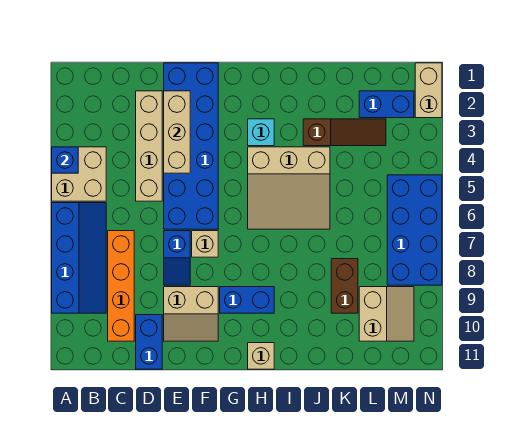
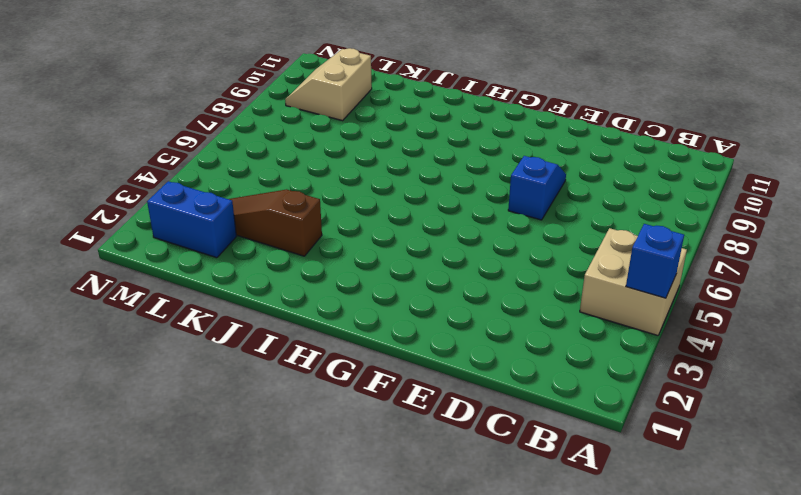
none -> blue 2x4 slope [52,203,106,313]
none -> orange 1x4 brick [108,231,134,341]
none -> tan 1x4 brick [136,91,162,201]

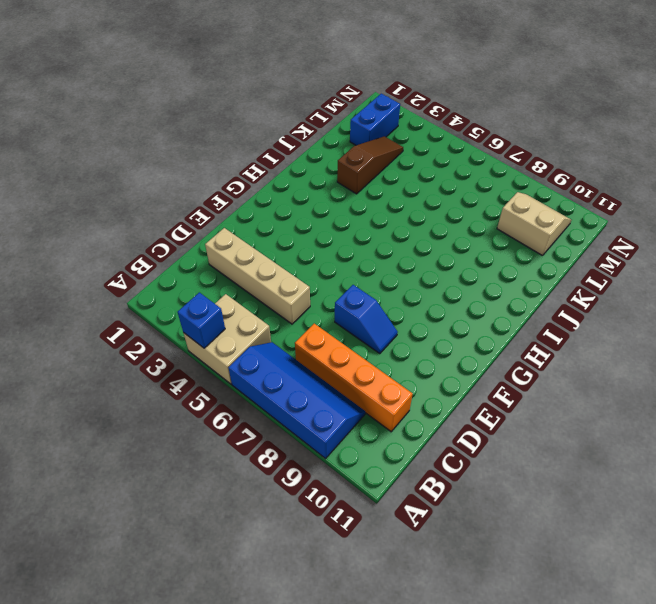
none -> blue 1x2 brick [136,315,162,369]
none -> blue 2x6 brick [164,63,218,229]
none -> tan 2x2 slope [164,287,218,341]

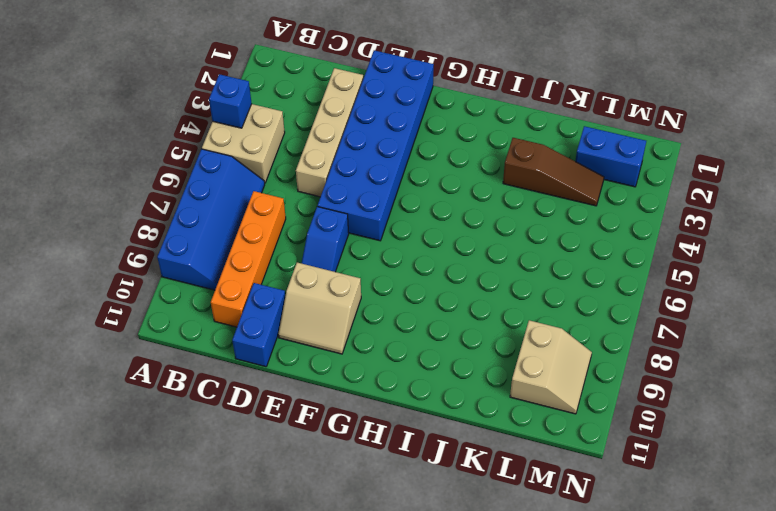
none -> tan 1x1 brick [192,231,218,257]
none -> blue 1x2 brick [220,287,274,313]
none -> cyan 1x1 brick [248,119,274,146]

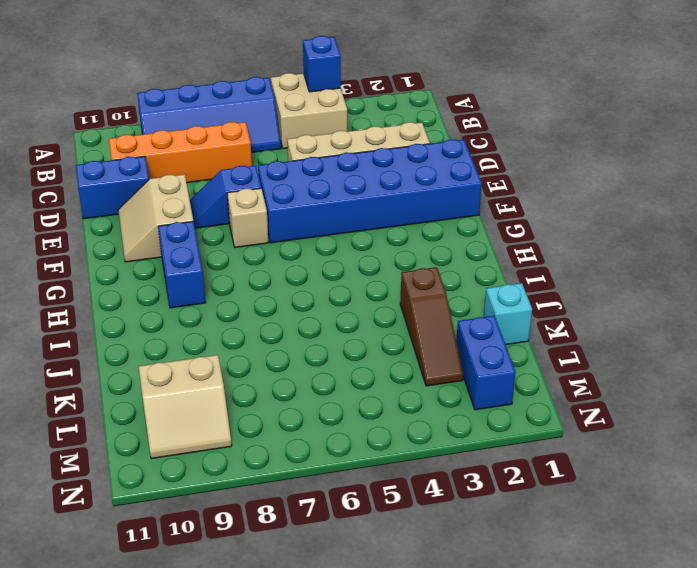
cyan 1x1 brick [484,283,532,345] -> cyan 1x1 brick moved to [248,119,274,146]
none -> tan 3x3 slope [248,147,330,229]
none -> tan 1x1 brick [248,343,274,369]
none -> brown 1x2 brick [331,259,358,313]

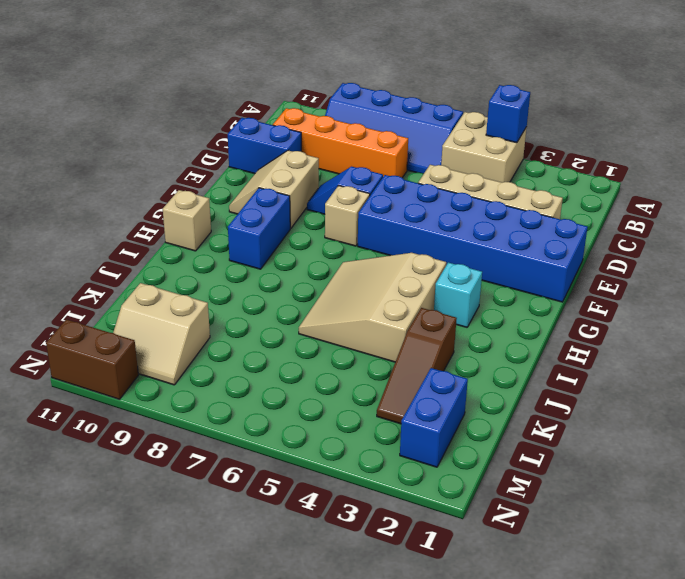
brown 1x2 brick [46,319,138,399] -> brown 1x2 brick moved to [331,259,358,313]
none -> blue 2x4 brick [387,175,442,285]
none -> tan 1x2 brick [415,63,442,118]
none -> tan 1x3 brick [164,91,190,173]

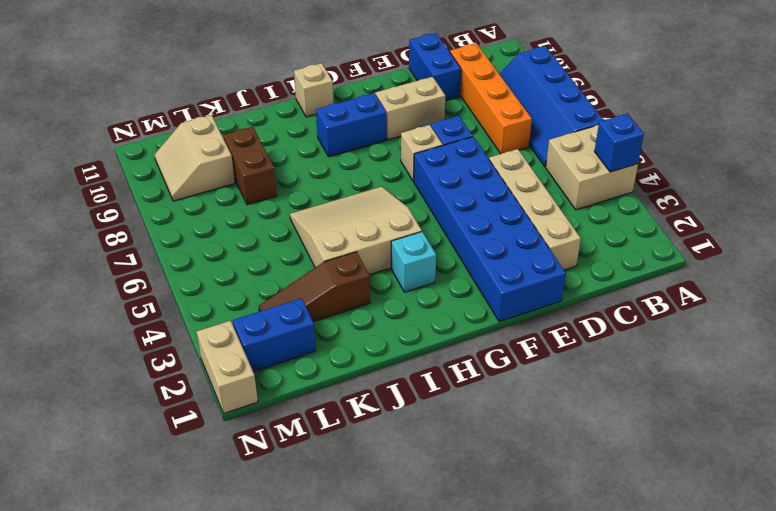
none -> blue 2x4 brick [387,175,442,285]
none -> tan 1x3 brick [164,91,190,173]

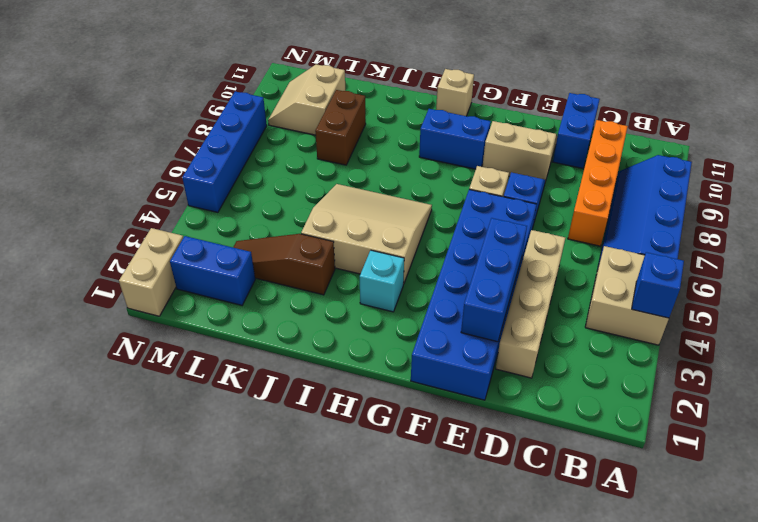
blue 1x3 brick [461,218,527,342] -> tan 1x3 brick [164,91,190,173]
blue 1x4 brick [182,92,267,212] -> blue 2x4 brick [387,175,442,285]

